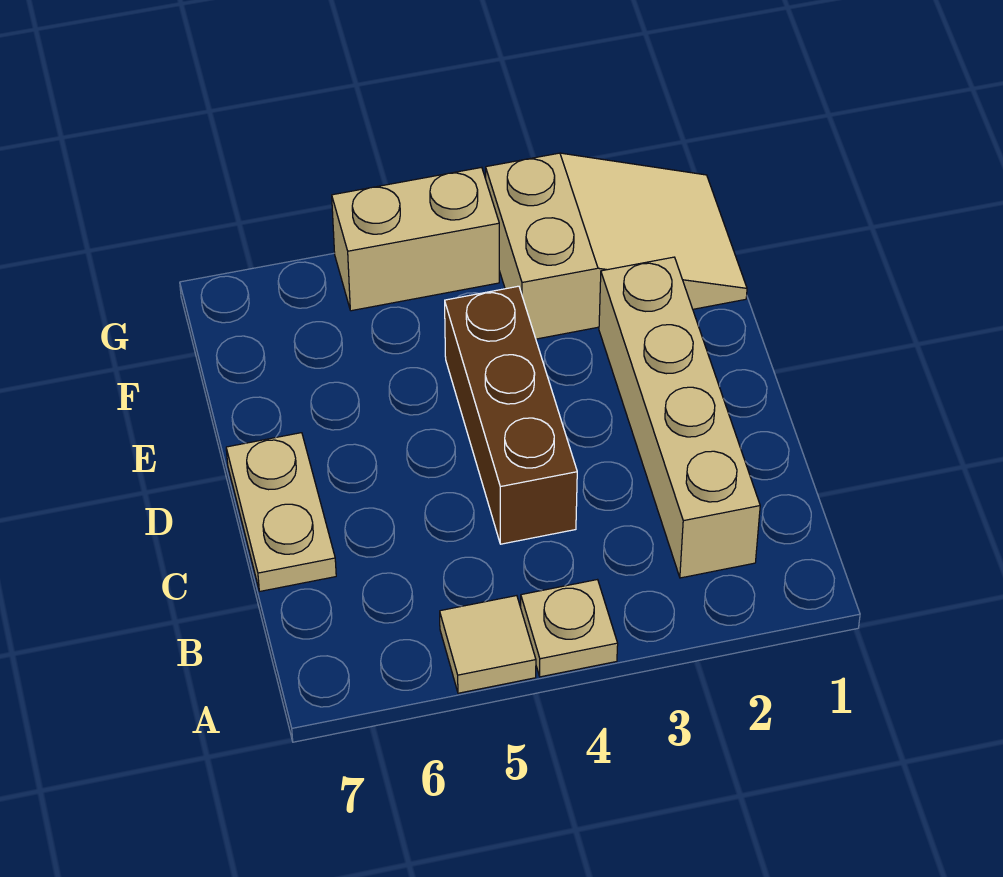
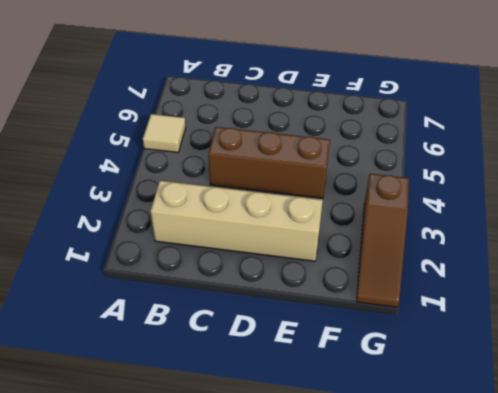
brown 1x3 slope [356,174,409,307] -> tan 2x3 slope [486,153,747,339]
none -> tan 1x1 plate [521,580,618,677]
none -> tan 1x2 plate [226,433,336,591]

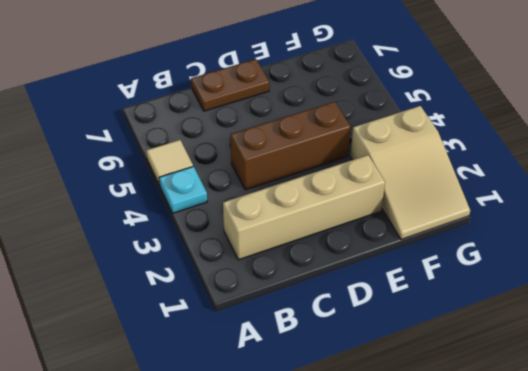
cyan 1x1 plate [159,166,207,213] -> tan 1x1 plate [521,580,618,677]
brown 1x2 plate [191,59,269,111] -> tan 1x2 plate [226,433,336,591]
none -> tan 1x2 brick [332,167,499,311]

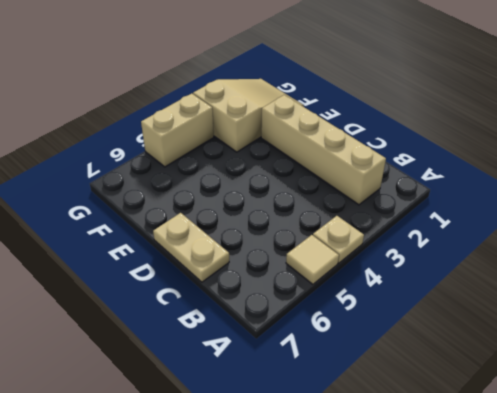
none -> brown 1x3 brick [445,286,577,544]

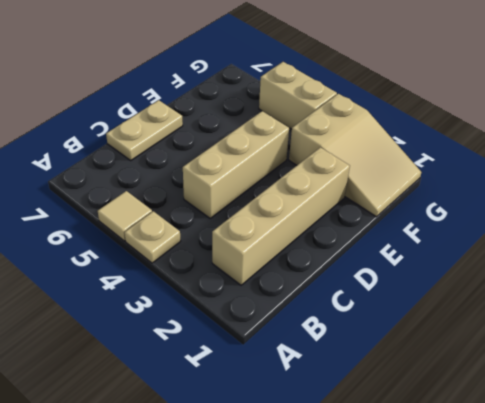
tan 1x3 brick [183,111,289,218] -> brown 1x3 brick [445,286,577,544]

